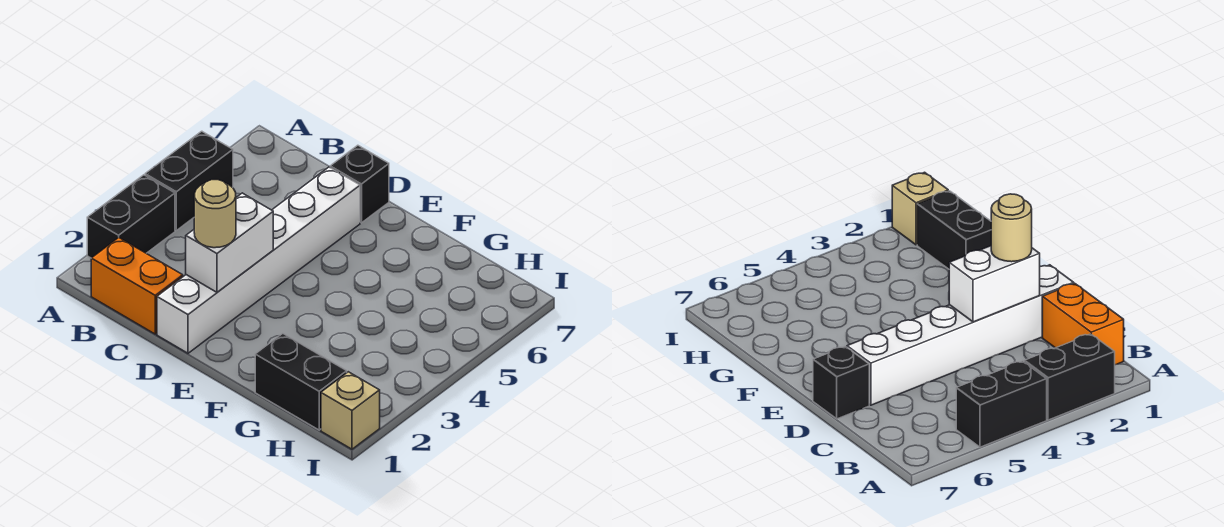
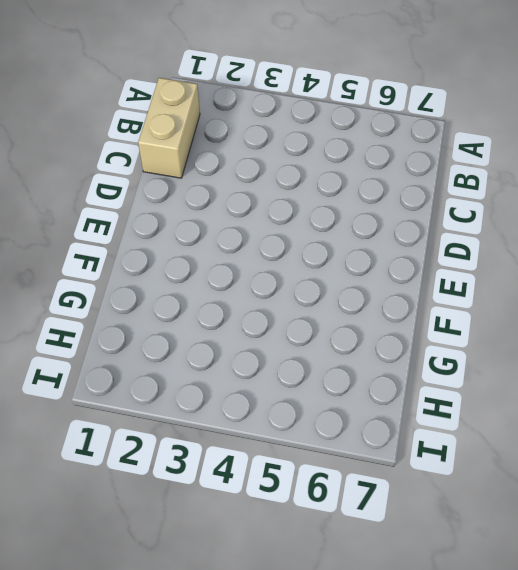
tan 1x2 brick [138,78,200,178] -> orange 1x2 brick [91,238,183,334]
none -> black 1x2 brick [87,175,175,258]
none -> black 1x2 brick [145,131,233,230]

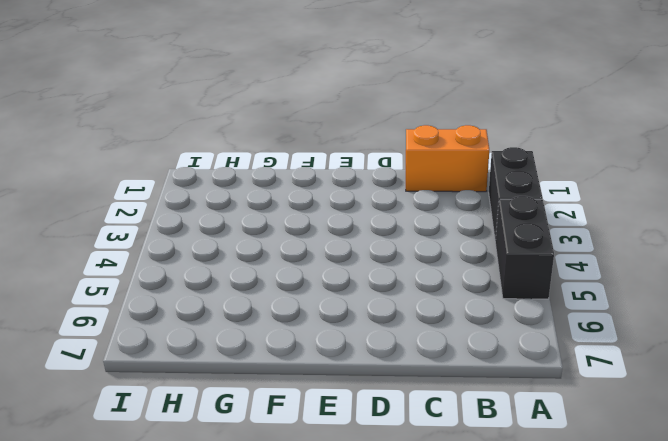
none -> white 1x6 brick [157,167,360,353]
none -> black 1x1 brick [330,145,389,223]

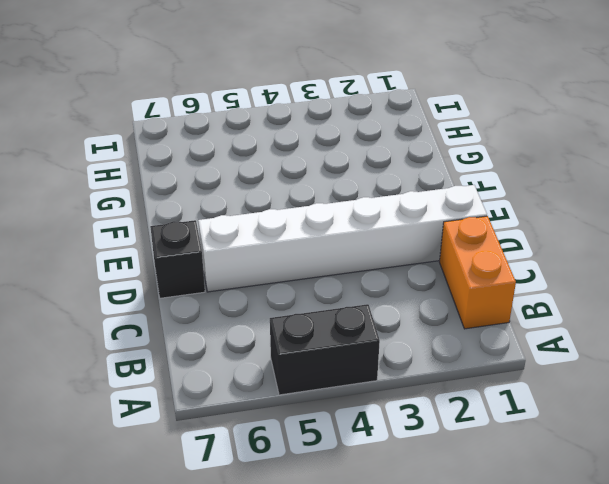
none -> black 1x2 brick [87,175,175,258]
none -> black 1x2 brick [255,334,347,430]

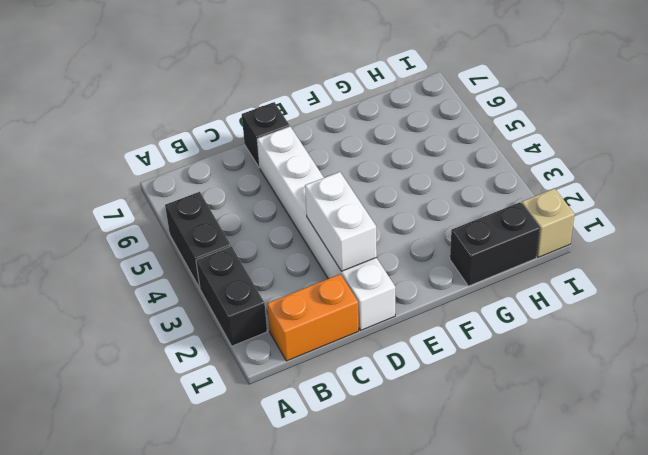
none -> tan 1x1 round brick [194,180,236,248]

